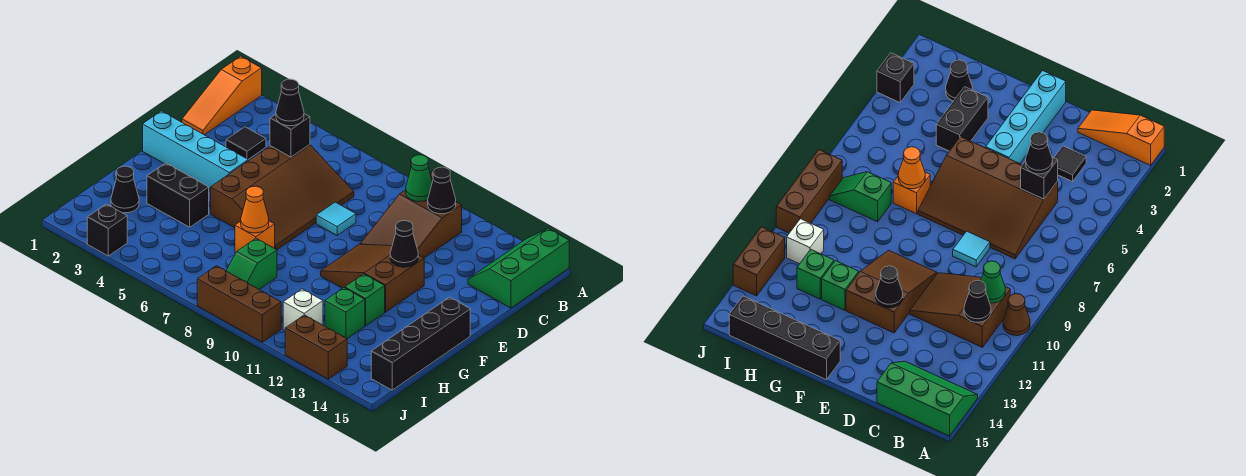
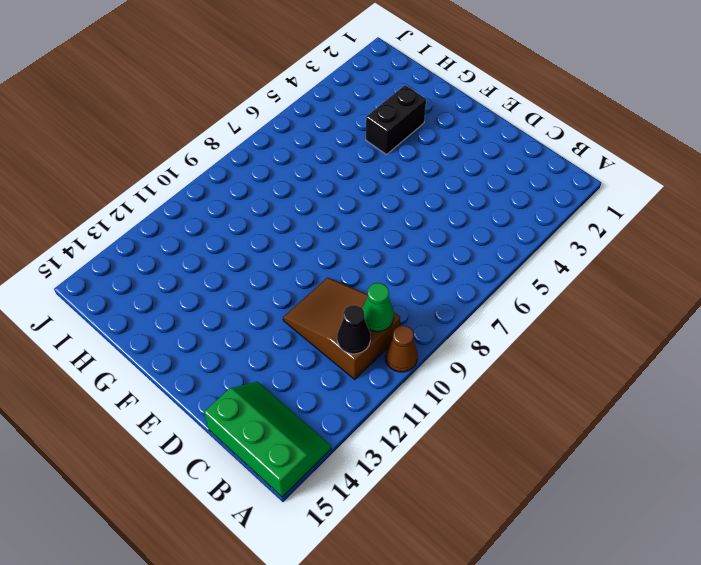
none -> orange 1x3 slope [182,56,262,135]
none -> black 1x1 tile [226,127,266,159]
none -> brown 3x4 slope [211,145,354,250]

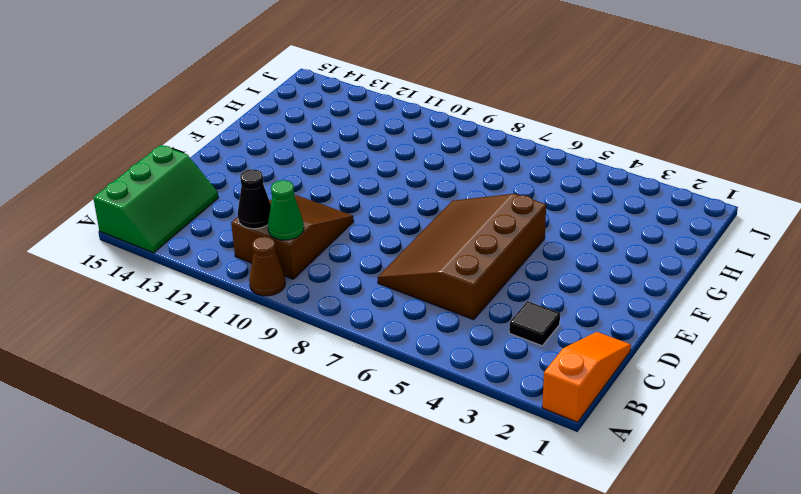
none -> cyan 1x1 tile [316,202,356,235]
none -> cyan 1x4 brick [143,111,248,190]
none -> brown 2x3 slope [321,244,424,312]

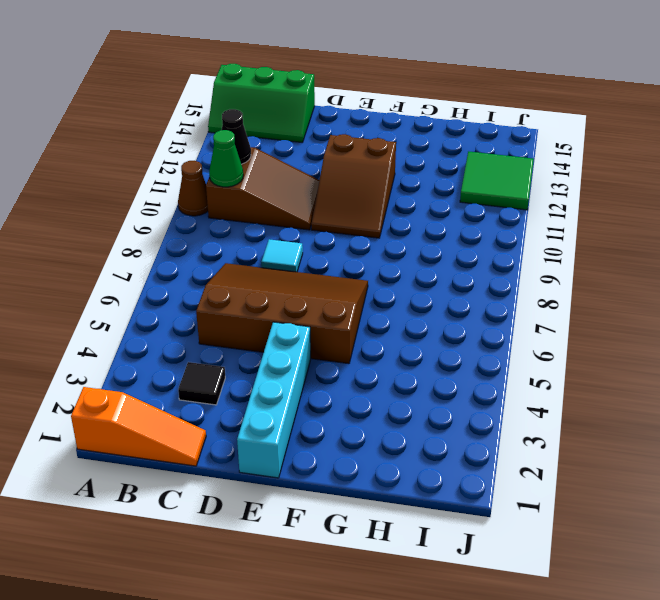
green 2x2 tile [460,151,534,210] -> brown 1x2 brick [285,315,347,379]
none -> black 1x4 brick [371,297,470,390]
none -> black 1x2 brick [147,163,209,227]
none -> orange 1x1 brick [235,221,275,253]

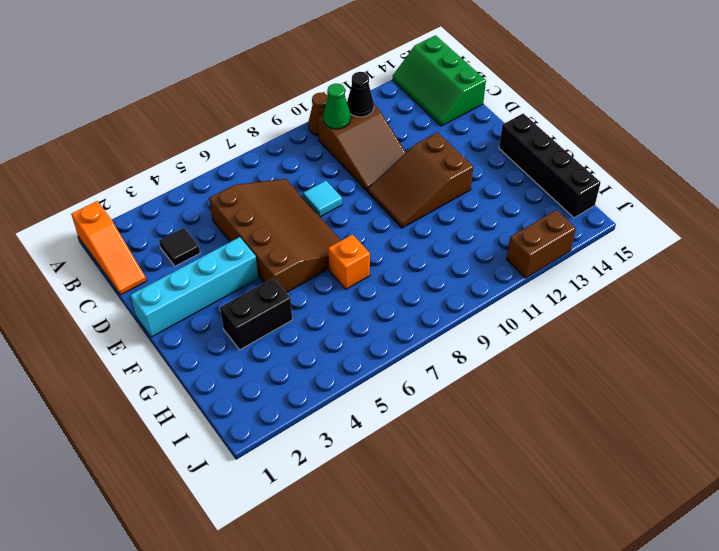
none -> green 1x1 brick [345,274,385,326]
none -> black 1x1 cone [111,166,139,213]
none -> green 1x2 slope [226,238,277,290]

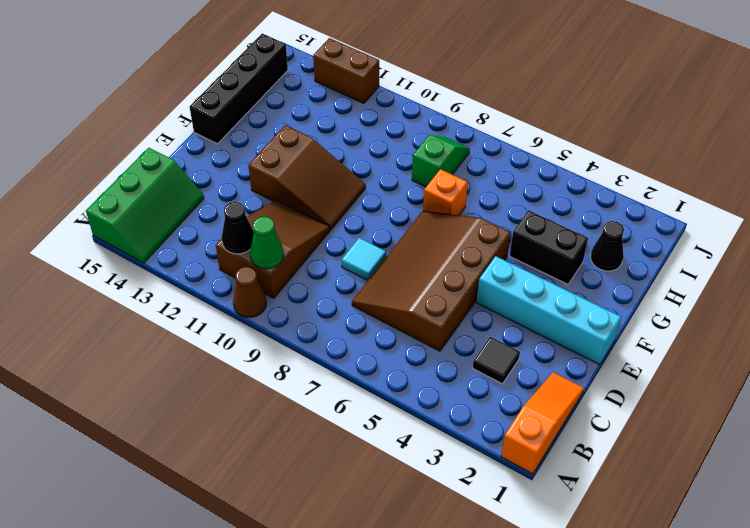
none -> green 1x1 brick [345,274,385,326]
none -> green 1x1 brick [325,288,365,339]
none -> white 1x1 brick [283,289,323,330]

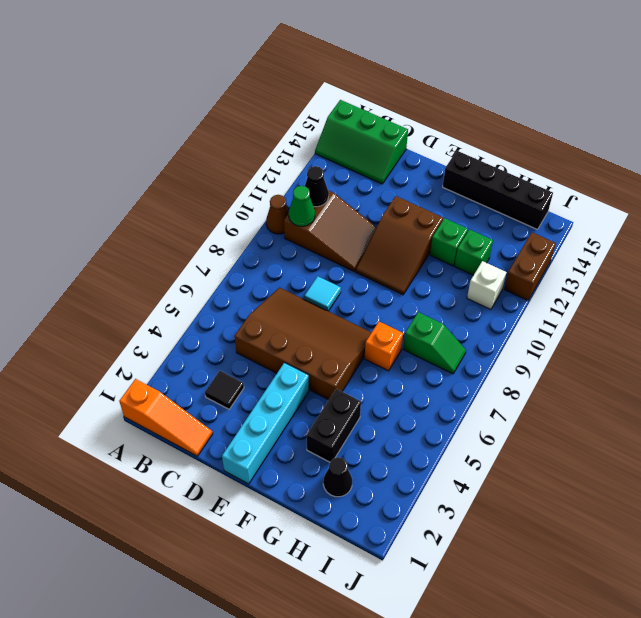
none -> black 1x1 brick [87,204,127,256]
none -> brown 1x3 brick [197,266,281,342]
none -> black 1x1 brick [270,114,310,157]

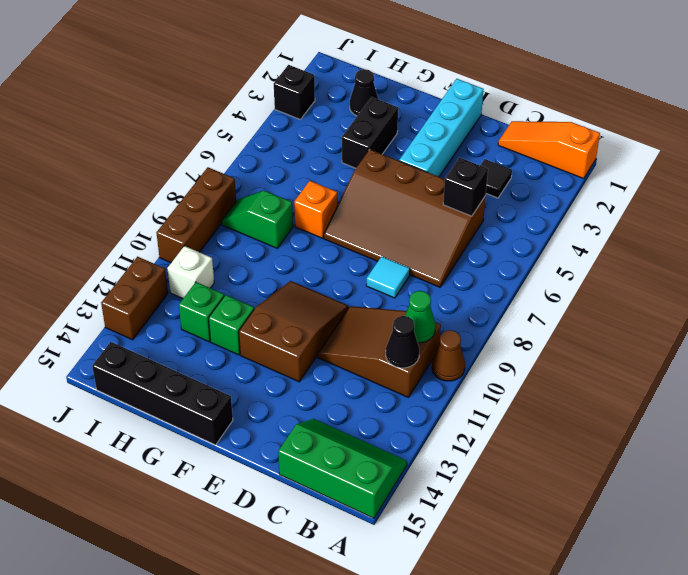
none -> black 1x1 cone [390,221,418,267]
none -> orange 1x1 cone [241,186,269,233]
none -> black 1x1 cone [276,79,304,126]

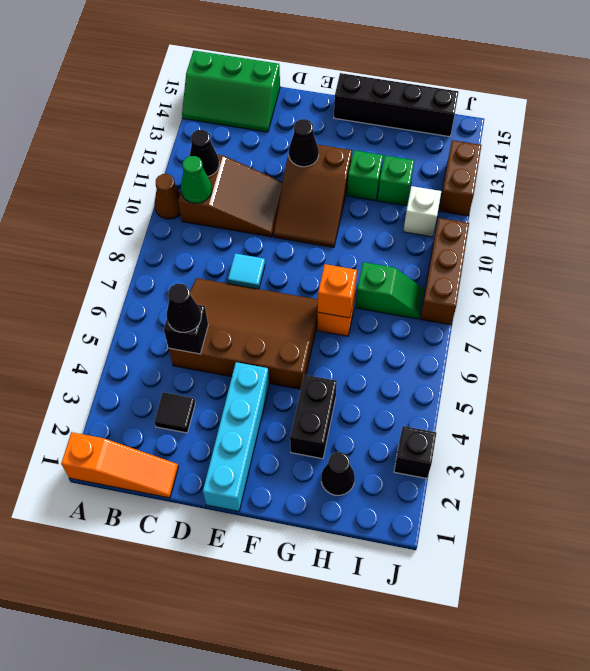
orange 1x1 brick [318,264,357,318] -> orange 1x1 cone [241,186,269,233]

